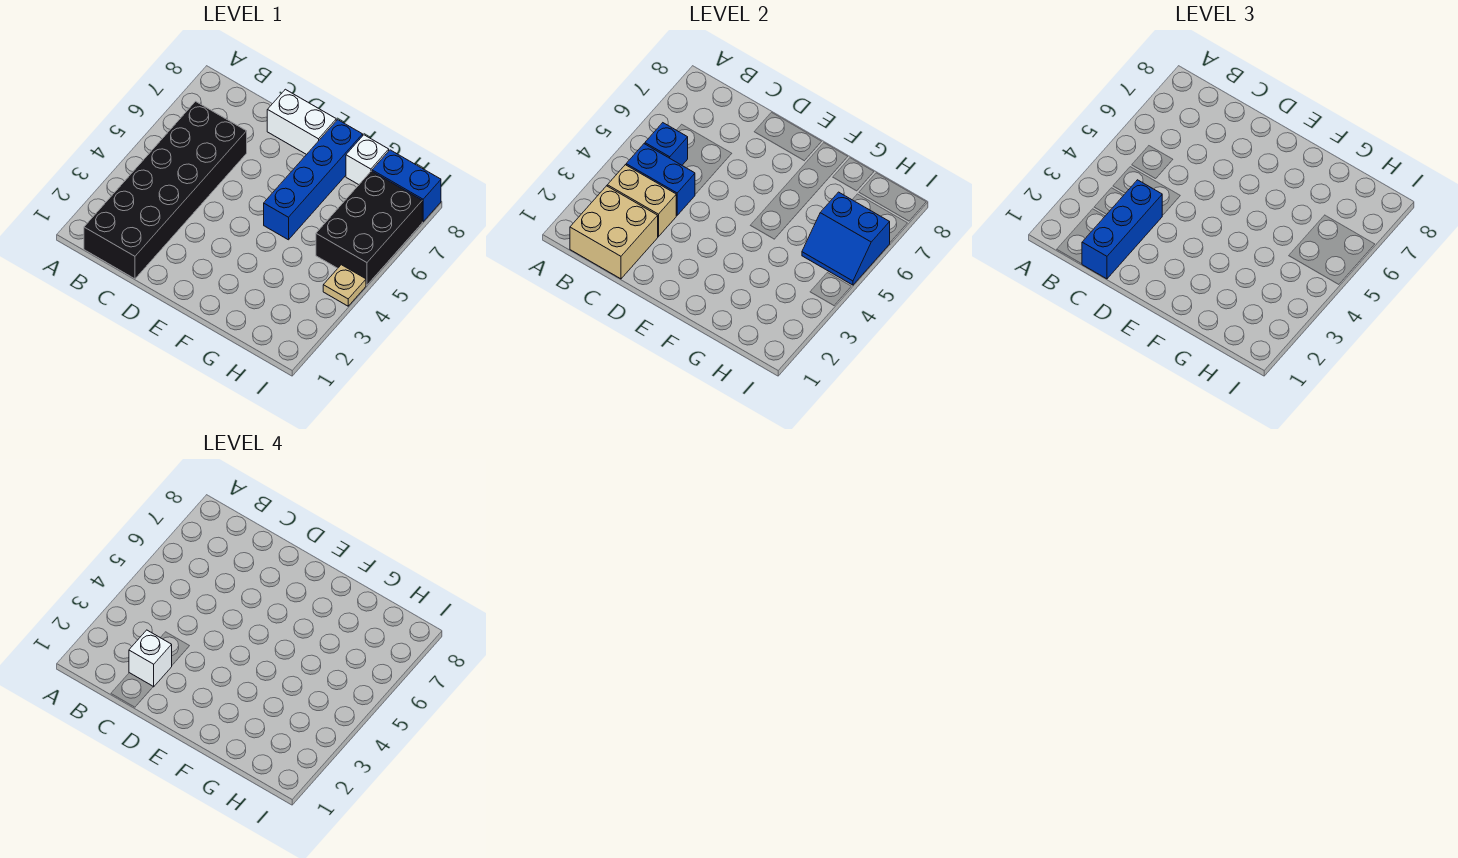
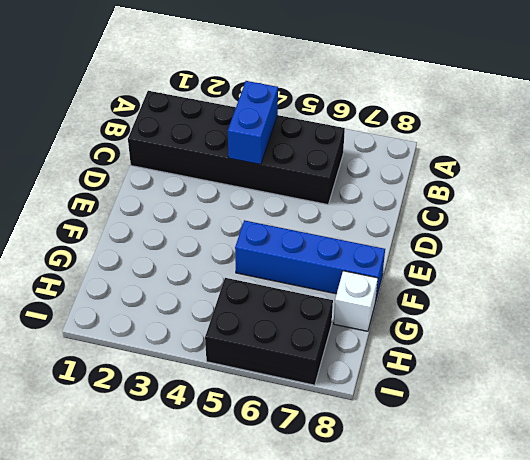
none -> white 1x2 brick [267,89,336,155]
none -> blue 1x2 brick [372,150,441,222]
none -> tan 1x1 plate [323,265,366,306]

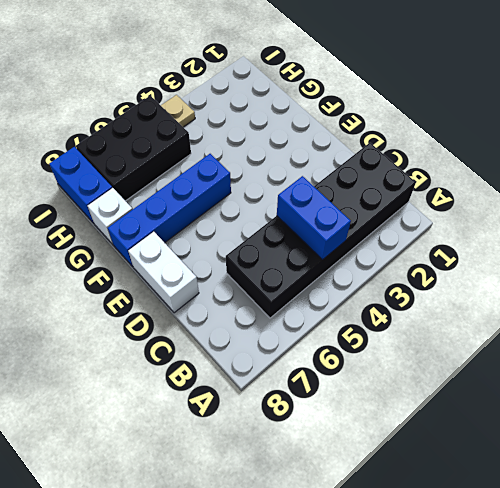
none -> tan 2x2 brick [570,186,658,279]
none -> tan 1x2 brick [607,165,677,237]
none -> blue 1x1 brick [645,123,688,165]

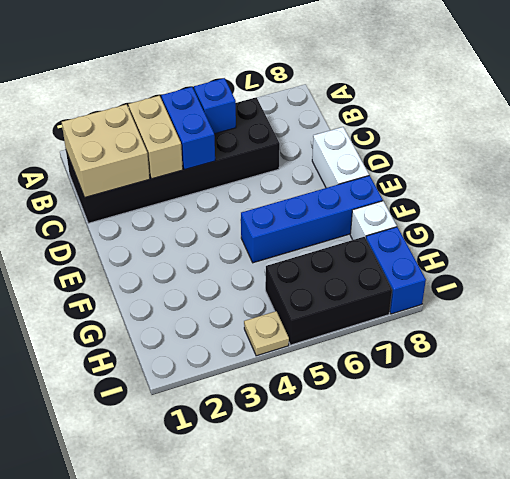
none -> blue 2x2 slope [802,192,890,285]
none -> blue 1x3 brick [1082,180,1162,279]
none -> white 1x1 brick [129,630,172,687]

